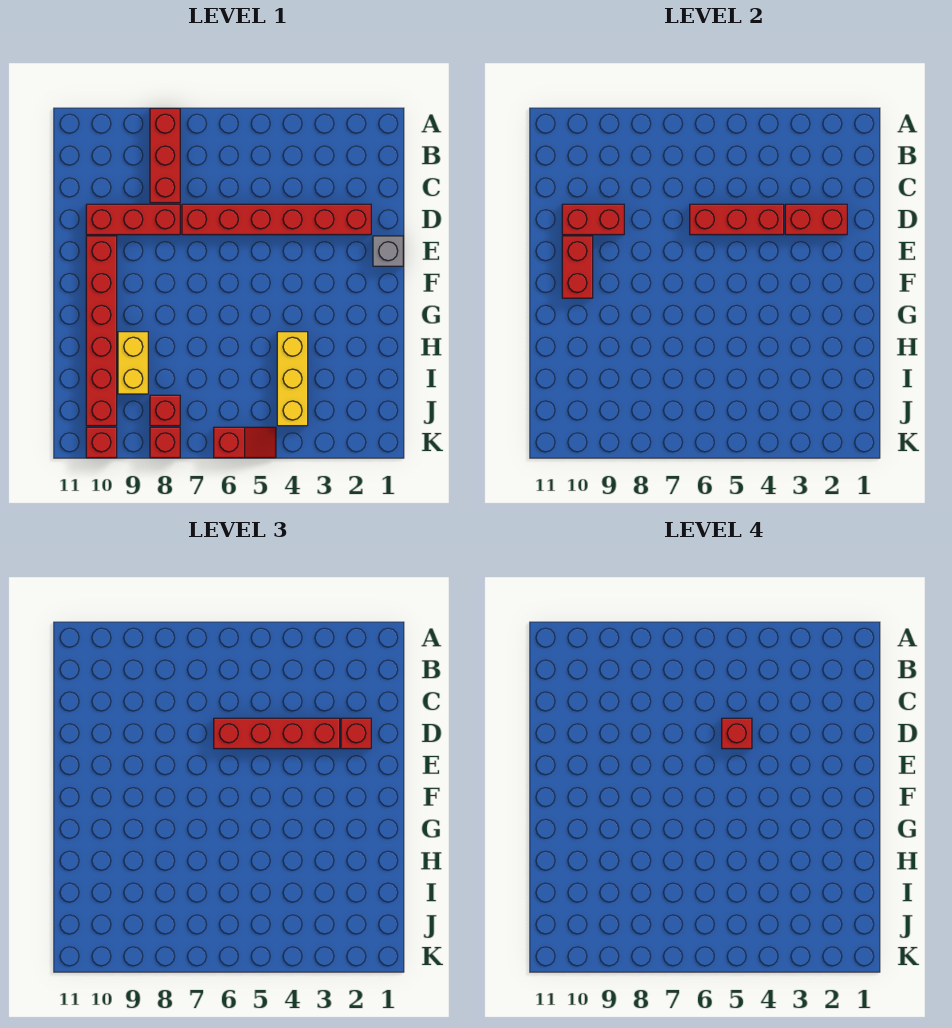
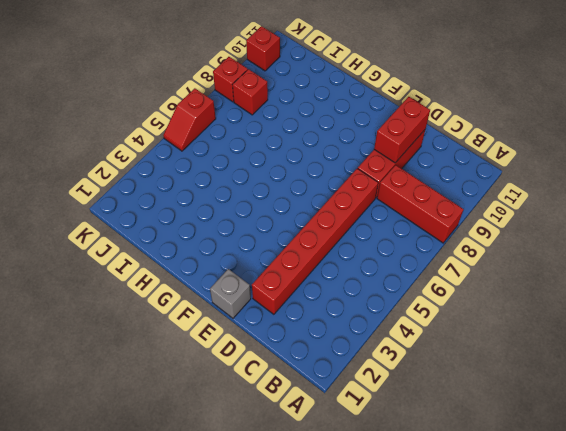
none -> red 1x6 brick [86,236,117,426]
none -> yellow 1x3 brick [277,332,308,426]
none -> yellow 1x2 brick [118,332,148,394]

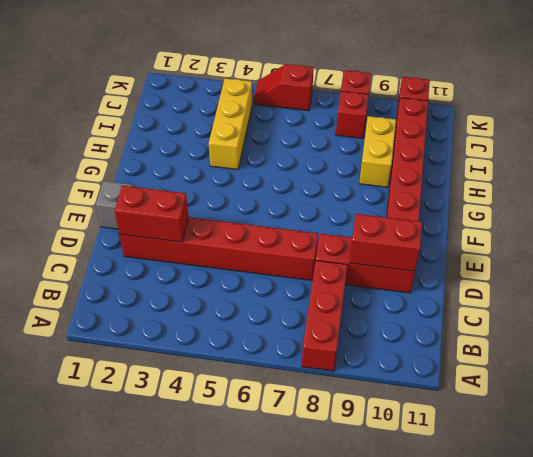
none -> red 1x3 brick [690,204,784,235]
none -> red 1x2 brick [562,236,593,298]
none -> red 1x1 brick [341,718,371,749]

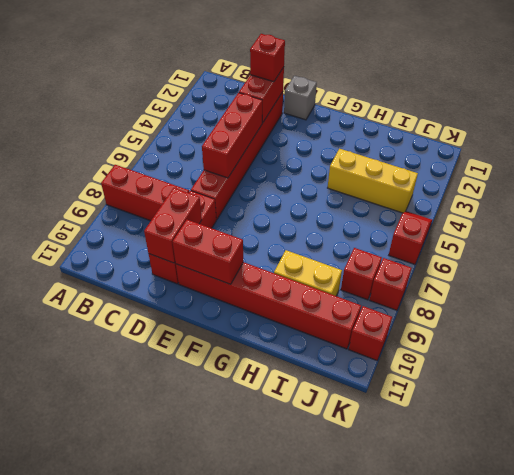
none -> red 1x4 brick [214,718,340,749]
none -> red 1x1 brick [722,718,752,749]

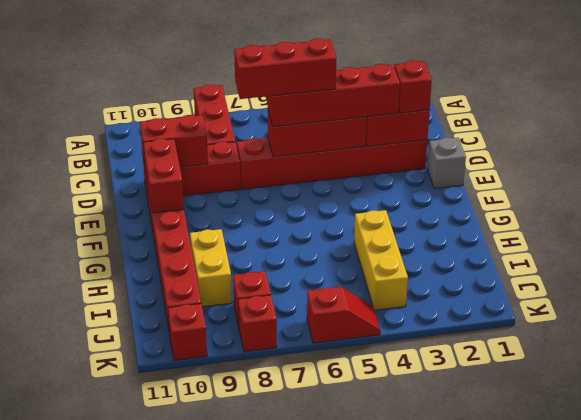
red 1x3 brick [234,38,336,99] -> red 1x1 brick [722,718,752,749]

